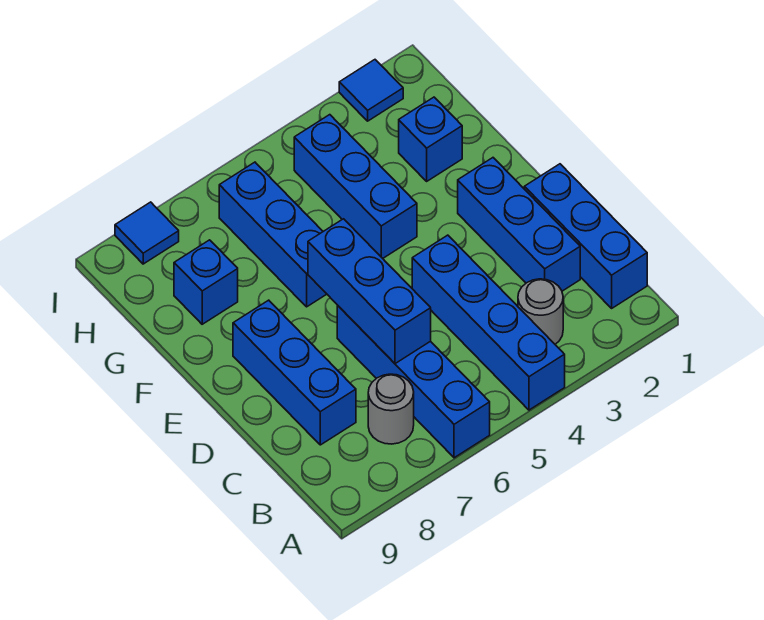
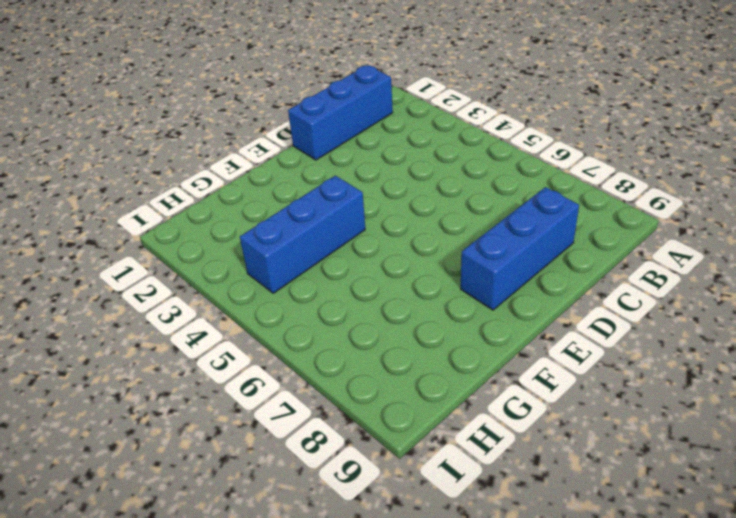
none -> blue 1x4 brick [412,235,565,410]
none -> blue 1x4 brick [337,306,490,458]
none -> grey 1x1 round brick [518,279,563,344]

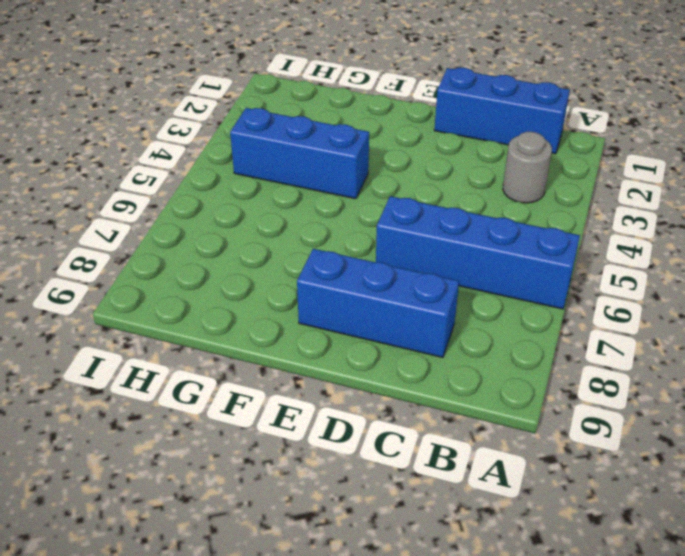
none -> blue 1x4 brick [412,235,565,410]
none -> grey 1x1 round brick [368,374,414,444]
none -> blue 1x3 brick [458,158,580,291]

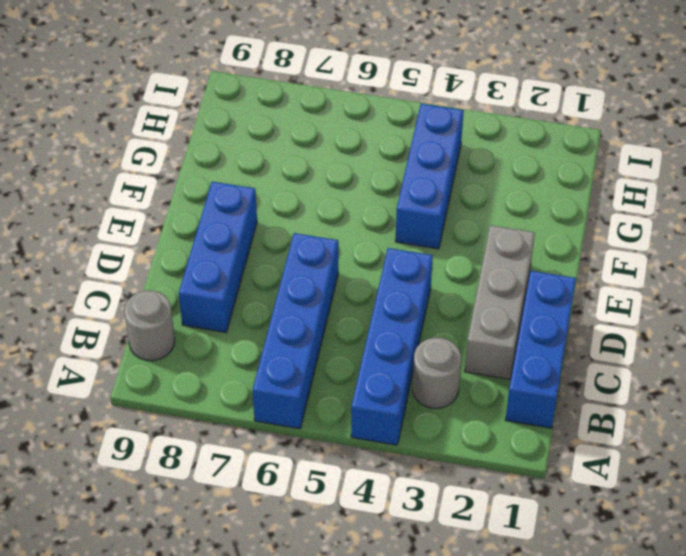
grey 1x1 round brick [124,290,175,361] -> grey 1x1 round brick moved to [368,374,414,444]
grey 1x3 brick [465,225,535,379] -> blue 1x3 brick [458,158,580,291]
none -> blue 1x3 brick [219,162,326,307]
none -> blue 1x1 brick [399,97,462,181]
none -> blue 1x1 brick [174,240,238,324]

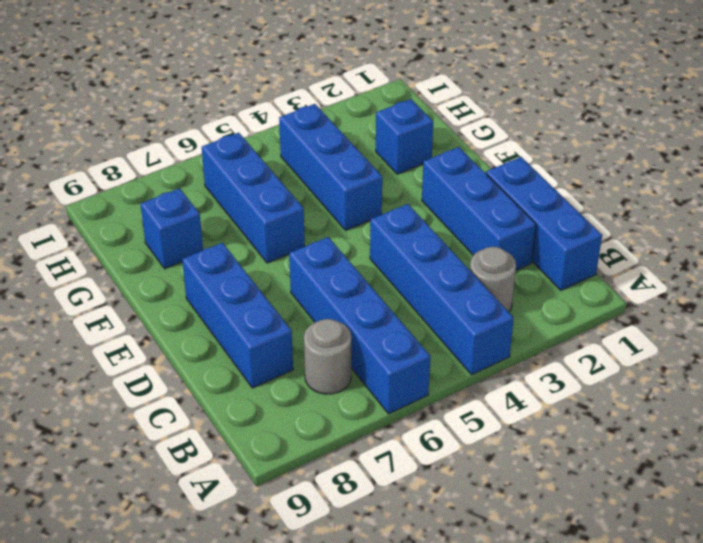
none -> blue 1x1 tile [339,60,403,121]
none -> blue 1x1 tile [115,202,179,264]
none -> blue 1x3 brick [308,219,431,364]

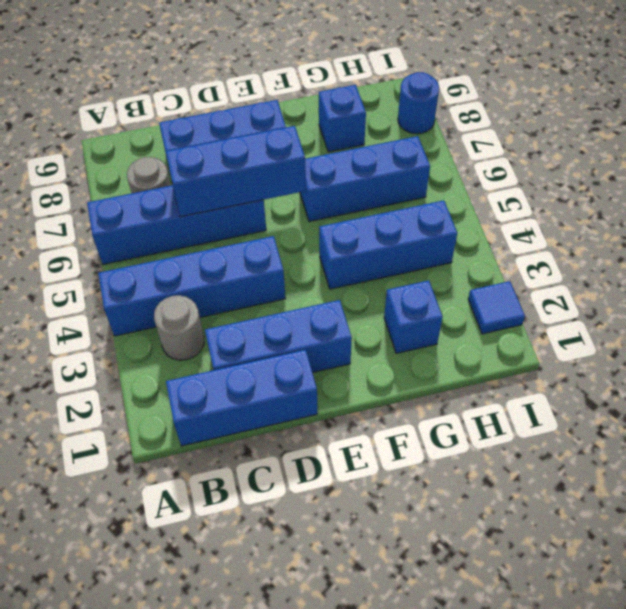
blue 1x1 round brick [398,72,439,134] -> blue 1x1 tile [115,202,179,264]

